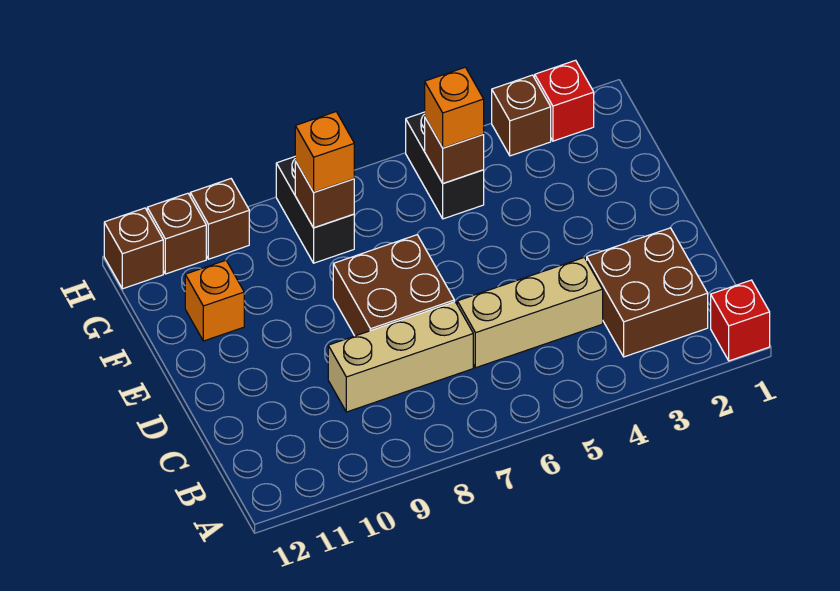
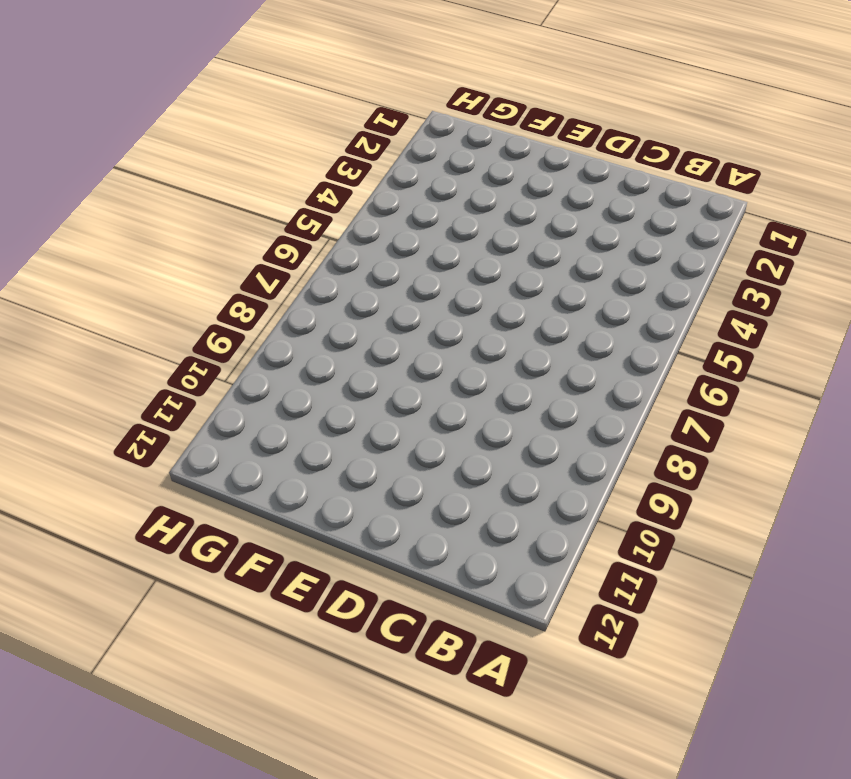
none -> red 1x1 brick [711,280,770,361]
none -> brown 2x2 brick [587,228,708,357]
none -> tan 1x3 brick [457,258,603,368]

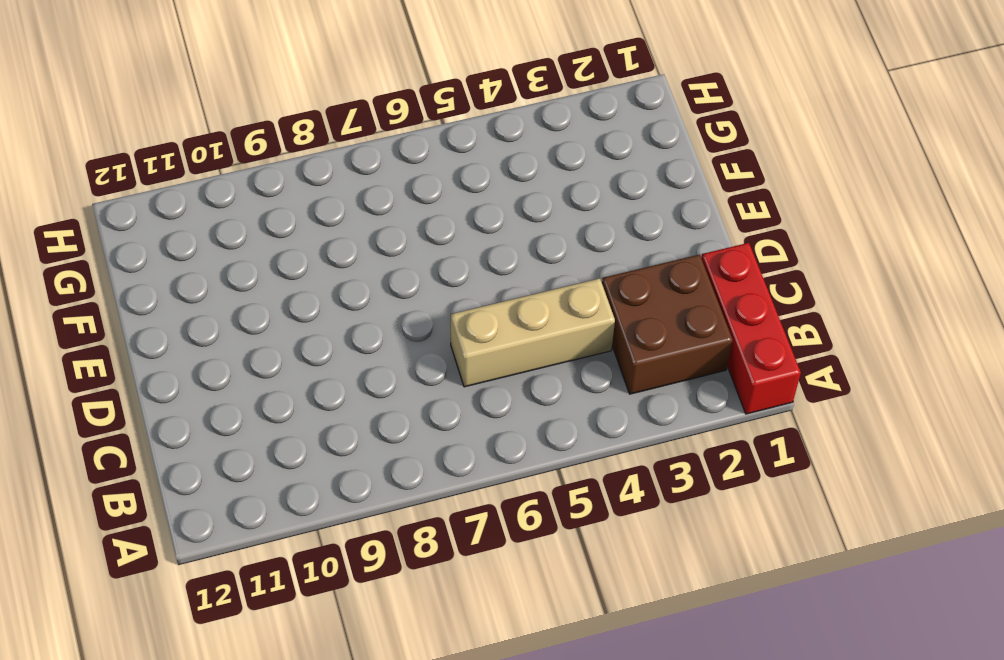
red 1x3 brick [701,243,801,414] -> red 1x1 brick [711,280,770,361]
none -> tan 1x3 brick [328,302,473,412]
none -> brown 2x2 brick [333,235,454,336]
none -> orange 1x1 brick [185,260,244,341]

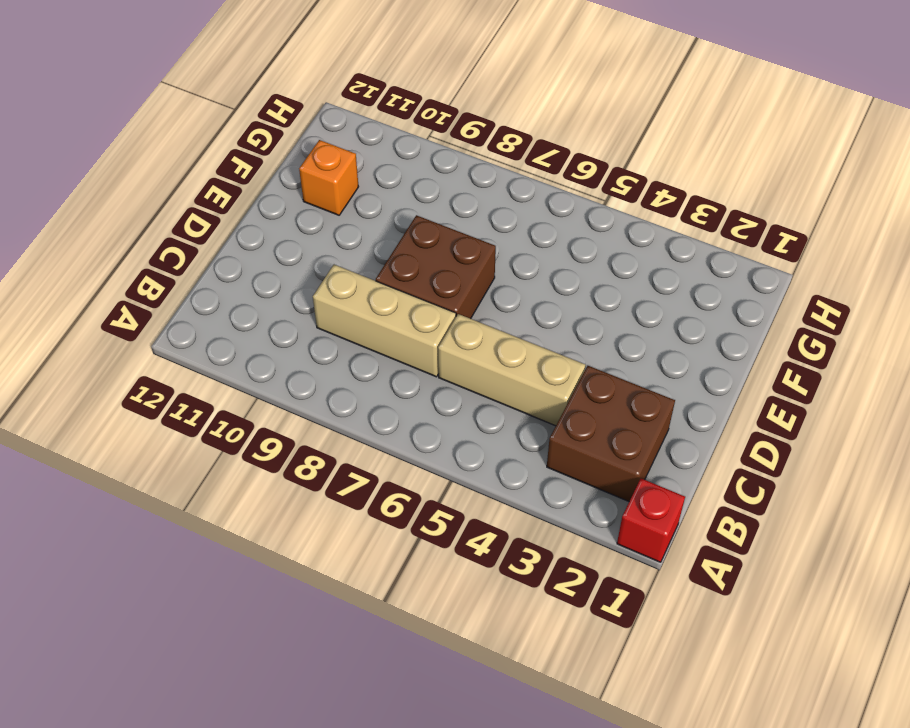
none -> black 1x2 brick [406,112,484,219]
none -> black 1x2 brick [276,157,354,263]
none -> red 1x1 brick [535,60,594,141]

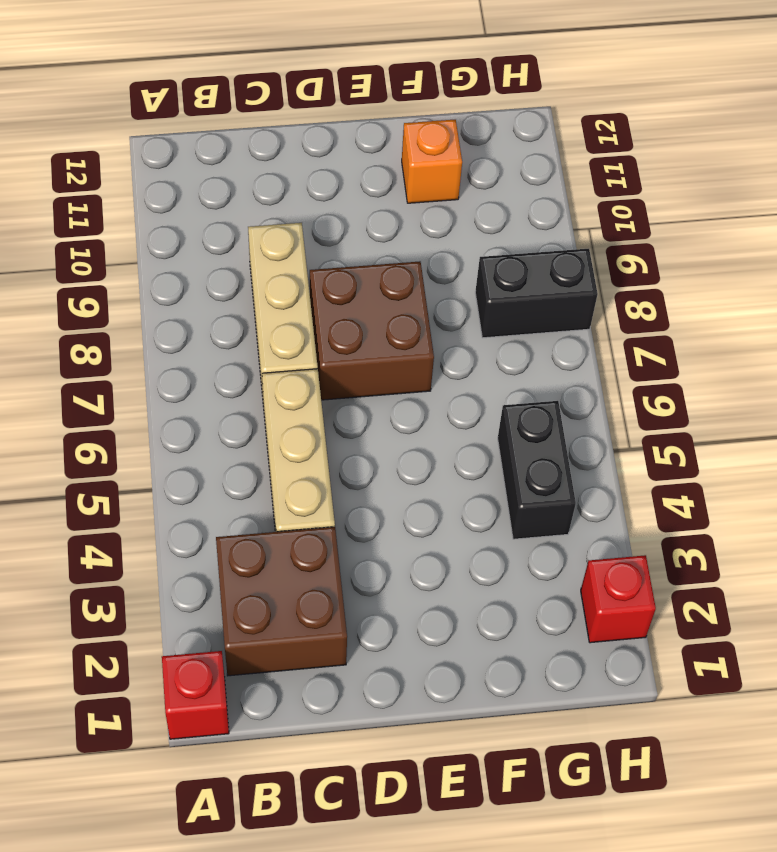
black 1x2 brick [498,401,576,539] -> black 1x2 brick turned to [406,112,484,219]
none -> brown 1x1 brick [492,75,551,156]
none -> brown 1x1 brick [190,179,249,259]
none -> brown 1x1 brick [147,193,206,274]

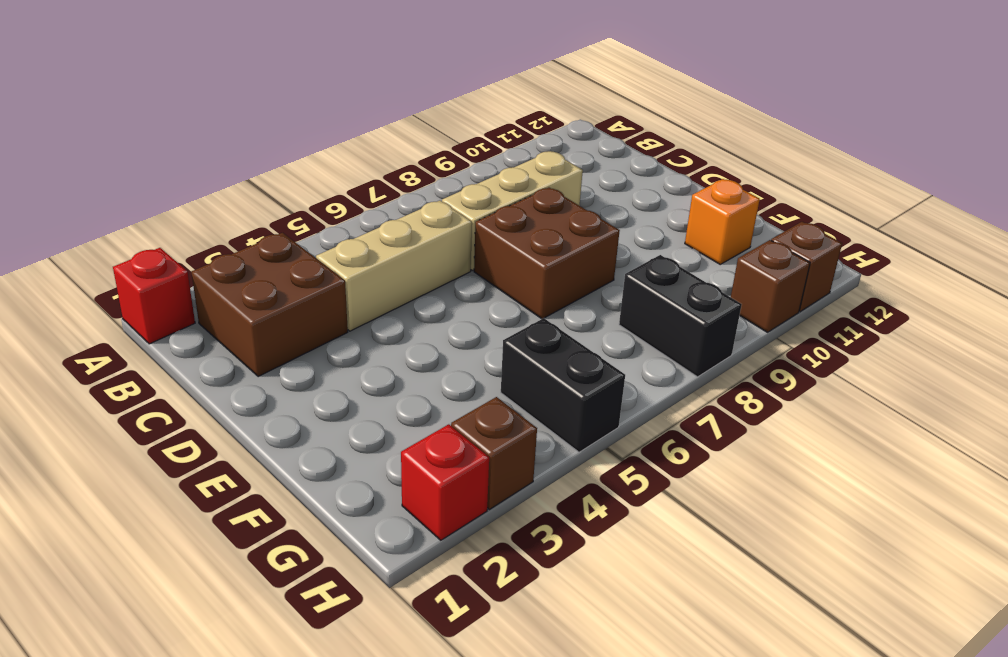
none -> brown 1x1 brick [104,208,163,289]
none -> brown 1x1 brick [425,118,484,183]
none -> brown 1x1 brick [295,161,354,228]

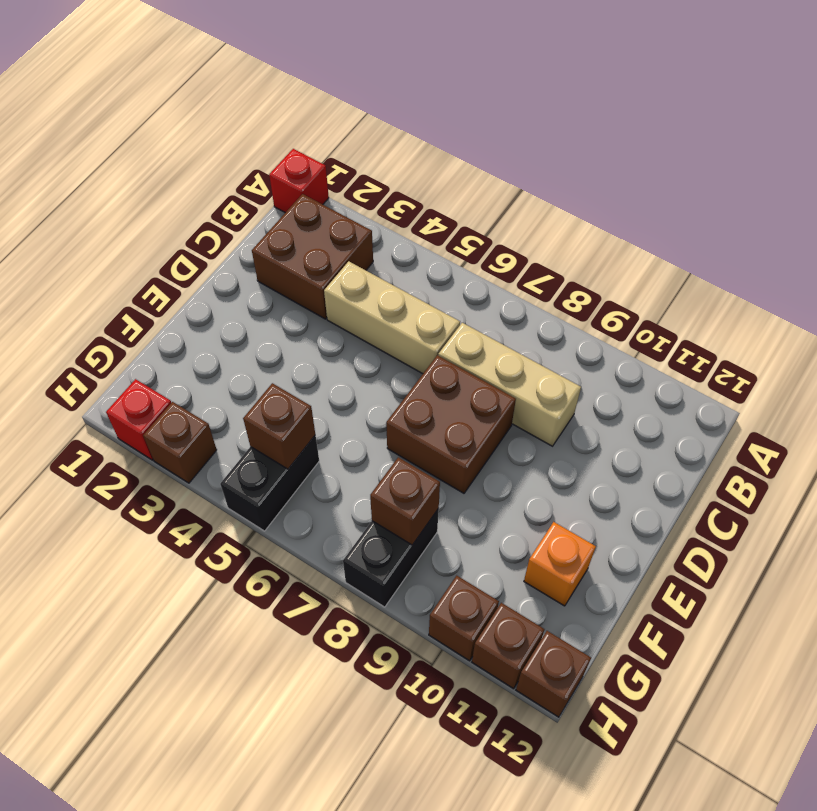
none -> orange 1x1 brick [425,67,484,148]
none -> orange 1x1 brick [295,112,354,192]

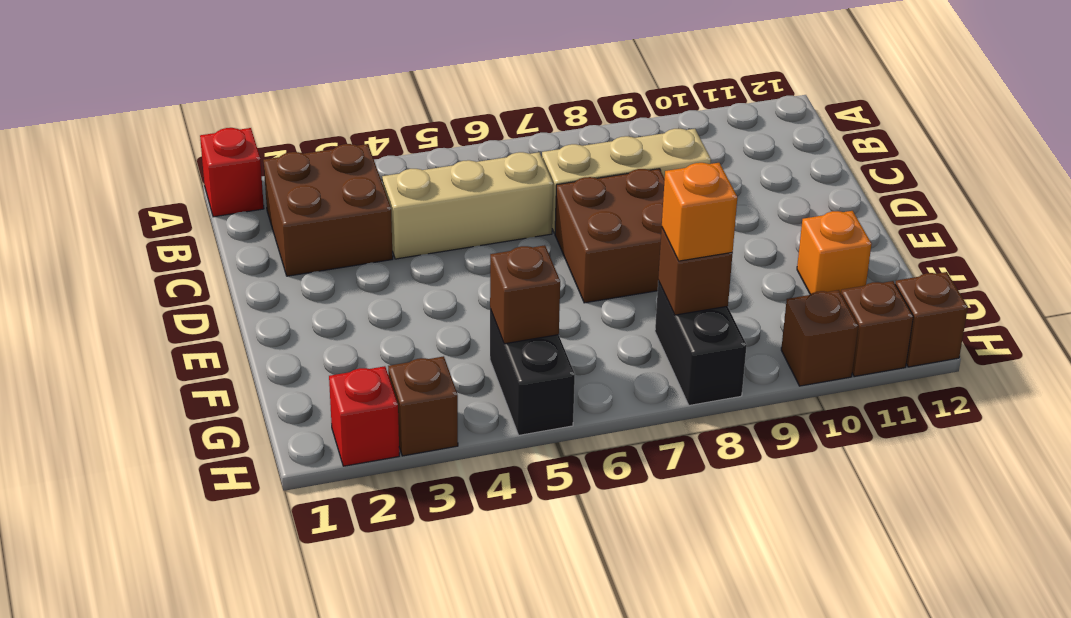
none -> orange 1x1 brick [425,67,484,148]

